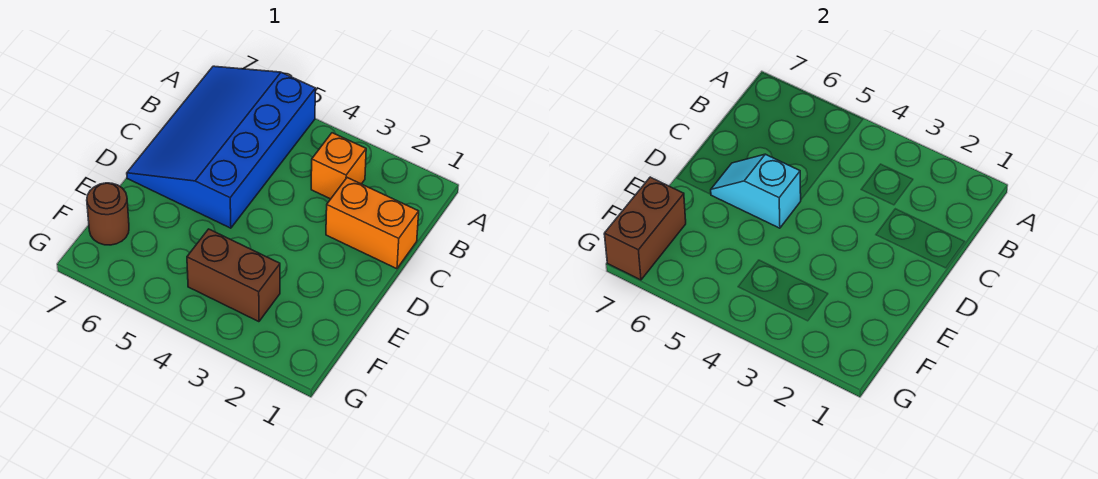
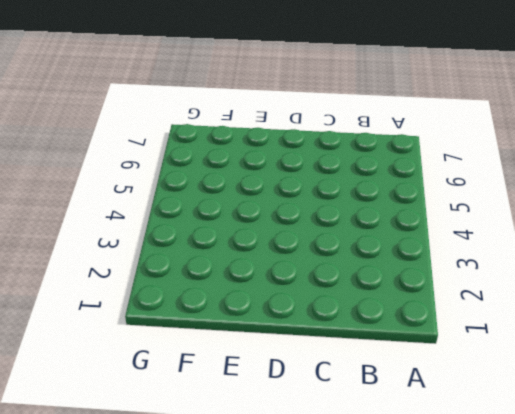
none -> blue 3x4 slope [127,66,315,228]
none -> orange 1x1 brick [311,133,366,199]

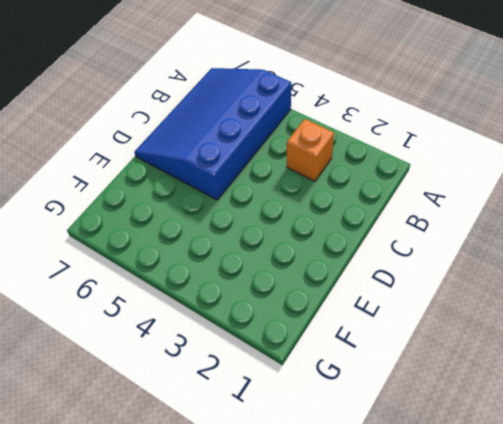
none -> orange 1x2 brick [326,178,419,269]
none -> brown 1x2 brick [187,229,280,322]

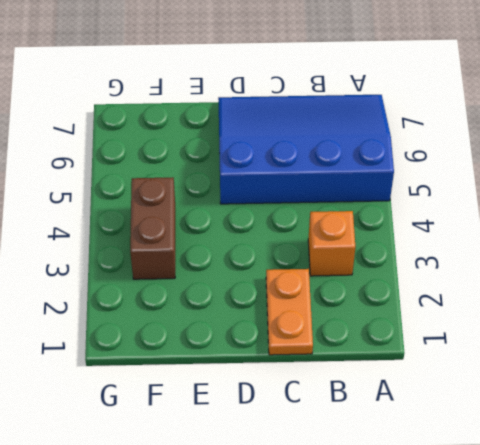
orange 1x2 plate [266,269,313,355] -> orange 1x2 brick [326,178,419,269]
none -> brown 1x1 round brick [87,183,129,245]
none -> cyan 1x2 slope [711,154,801,228]

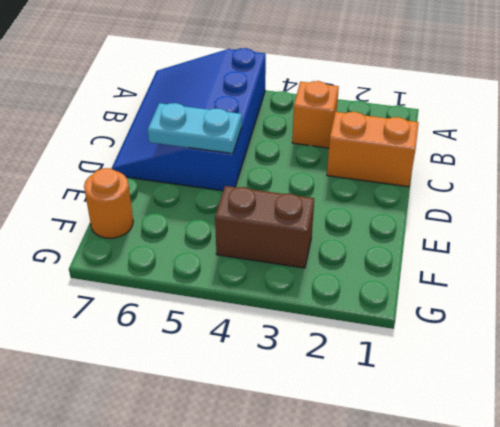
cyan 1x2 plate [148,103,242,153] -> cyan 1x2 slope [711,154,801,228]
orange 1x1 round brick [84,168,133,238] -> brown 1x1 round brick [87,183,129,245]
none -> brown 1x2 brick [604,177,686,280]

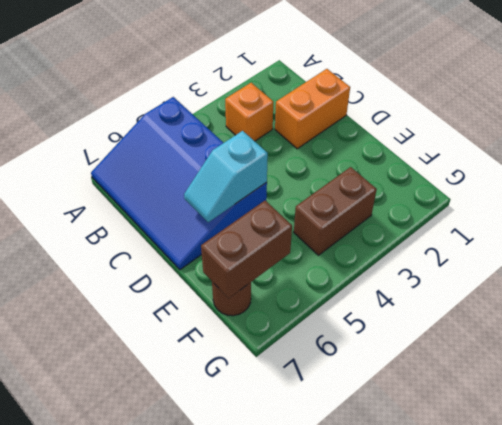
brown 1x2 brick [201,201,292,298] -> brown 1x2 brick turned to [604,177,686,280]

